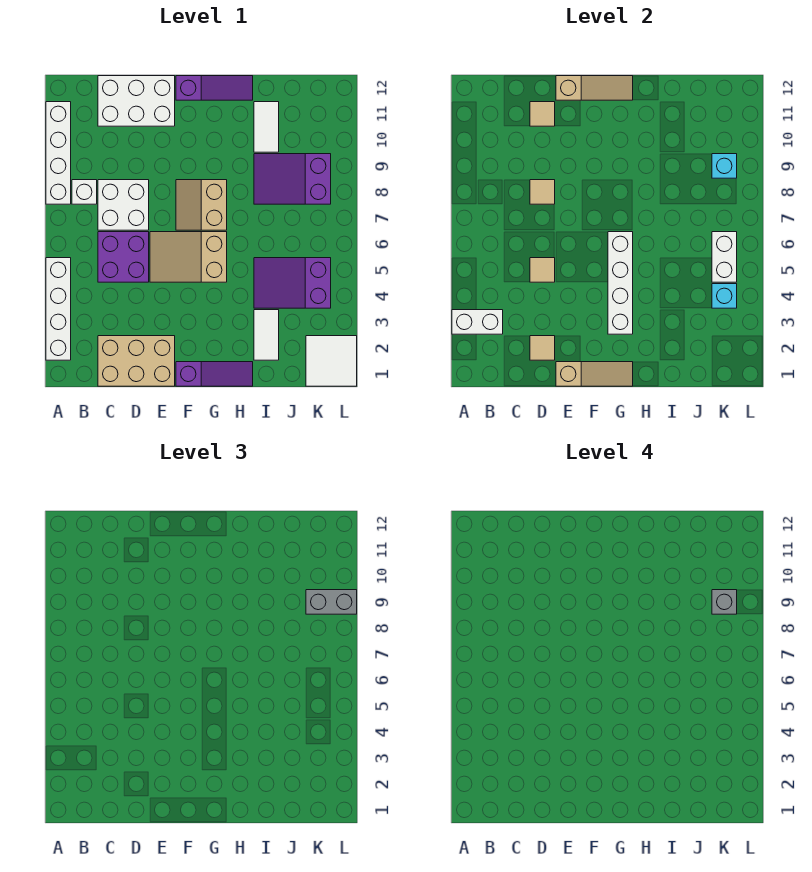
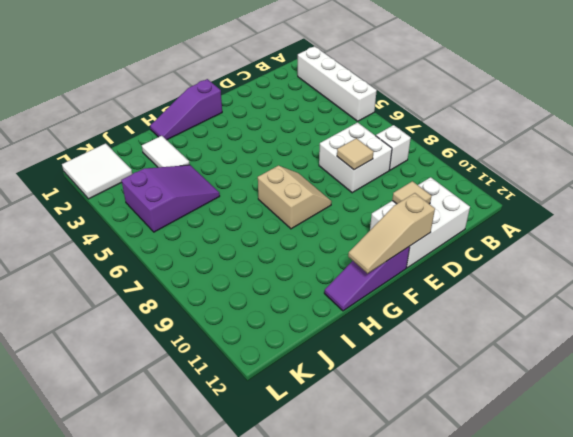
none -> white 1x4 brick [46,102,71,204]
none -> tan 2x3 brick [98,336,175,386]
none -> purple 2x2 brick [98,232,149,282]

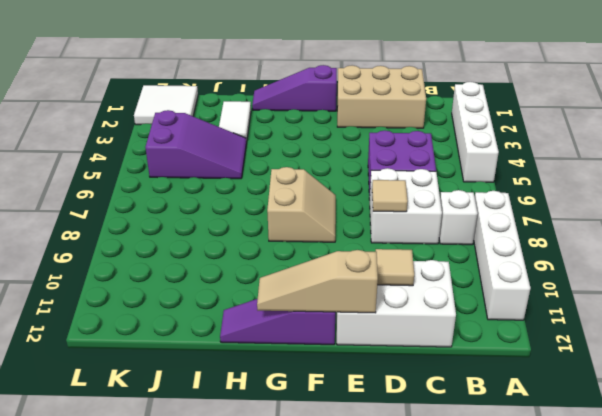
none -> tan 2x3 slope [150,232,227,282]
none -> purple 2x3 slope [254,154,331,204]
none -> white 1x2 tile [254,102,279,152]

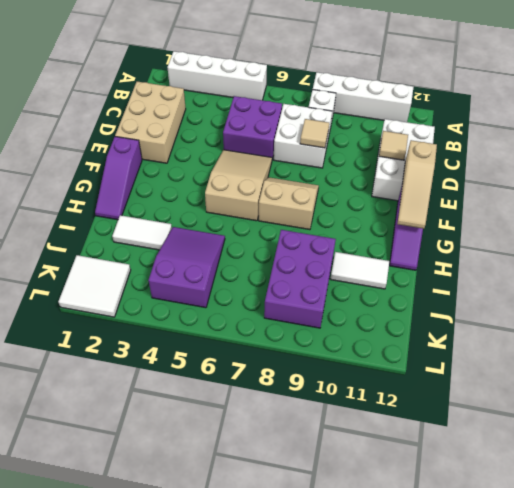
purple 2x3 brick [264,230,336,328] -> purple 2x3 slope [254,154,331,204]
none -> white 1x2 brick [452,310,503,334]
none -> tan 1x1 tile [530,336,555,360]
none -> tan 1x1 tile [530,258,555,282]

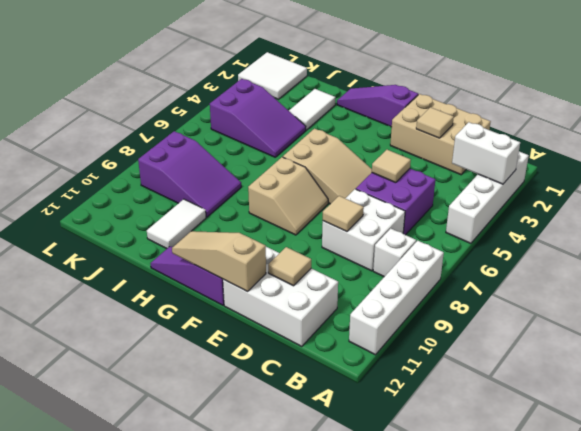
none -> tan 1x3 slope [556,362,633,386]
none -> white 1x4 brick [608,232,633,334]
none -> cyan 1x1 brick [712,284,737,308]

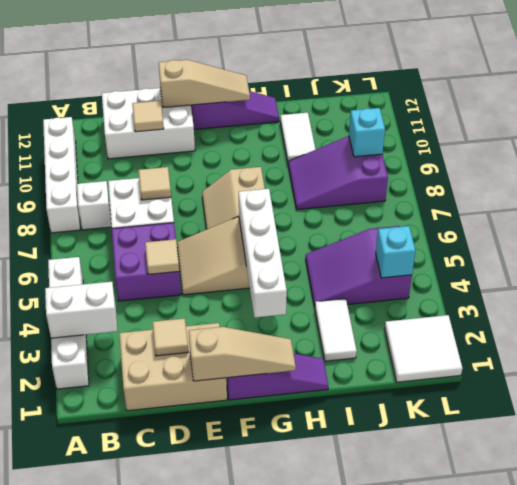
none -> white 1x2 brick [712,232,737,282]
none -> grey 1x2 brick [306,590,357,614]
none -> grey 1x1 brick [712,590,737,614]

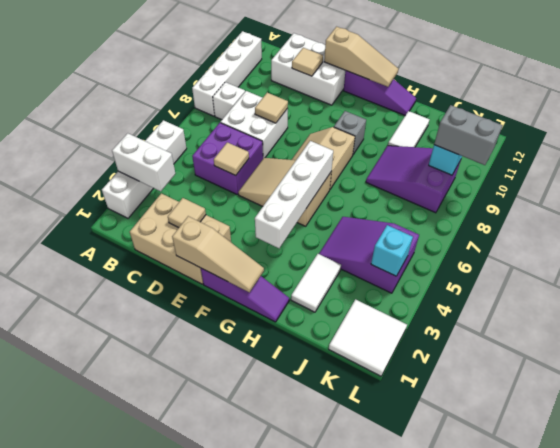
grey 1x1 brick [334,111,366,154] -> grey 1x1 brick moved to [712,590,737,614]
none -> white 1x2 brick [712,232,737,282]

